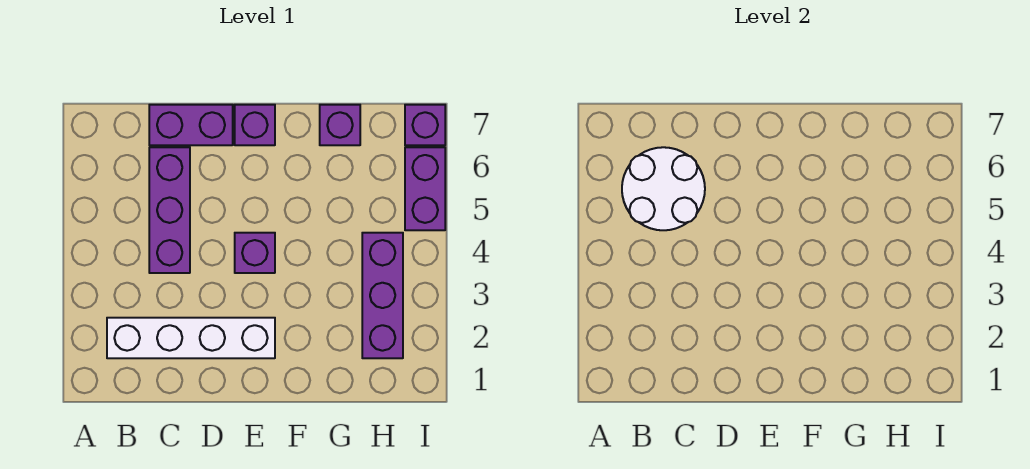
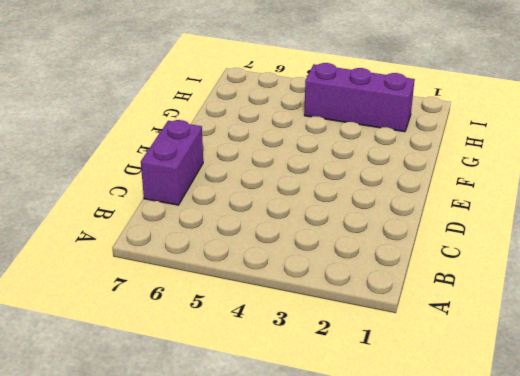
none -> white 1x4 brick [107,318,275,358]
none -> purple 1x3 brick [149,147,190,273]

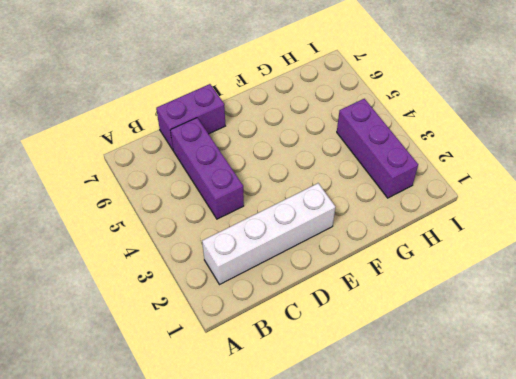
none -> purple 1x1 brick [235,233,275,273]
none -> purple 1x1 brick [235,105,275,145]

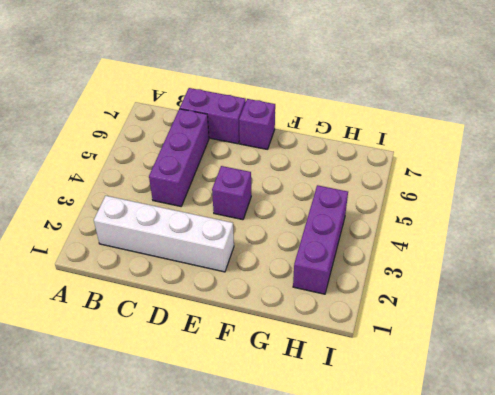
none -> purple 1x1 brick [320,105,360,145]
none -> purple 1x2 brick [405,147,445,230]

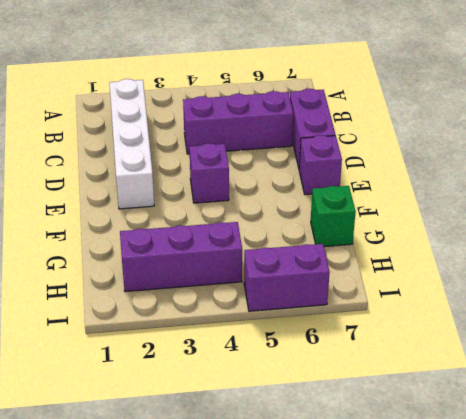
green 1x1 brick [311,186,356,247] -> purple 1x1 brick [320,105,360,145]
none -> purple 1x1 brick [405,105,445,145]
none -> white 2x2 round brick [622,147,705,230]

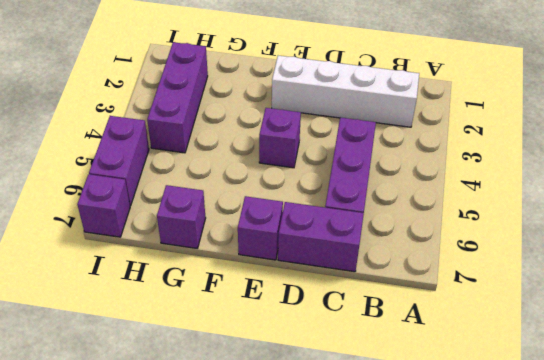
none -> white 2x2 round brick [622,147,705,230]

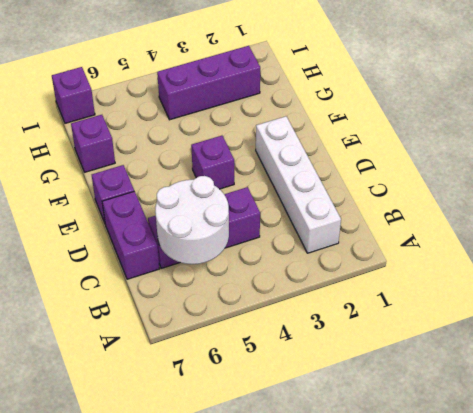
none -> purple 1x2 brick [405,147,445,230]

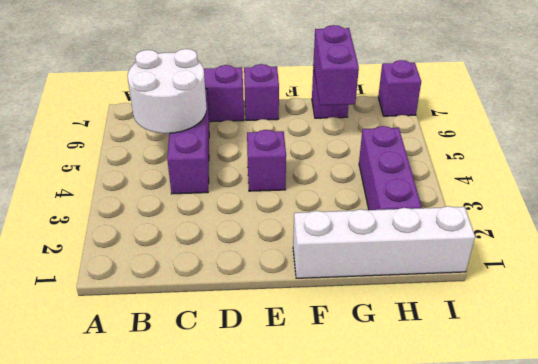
white 1x4 brick [293,206,475,278] -> white 1x4 brick moved to [107,318,275,358]
purple 1x2 brick [313,25,359,106] -> purple 1x2 brick moved to [405,147,445,230]

